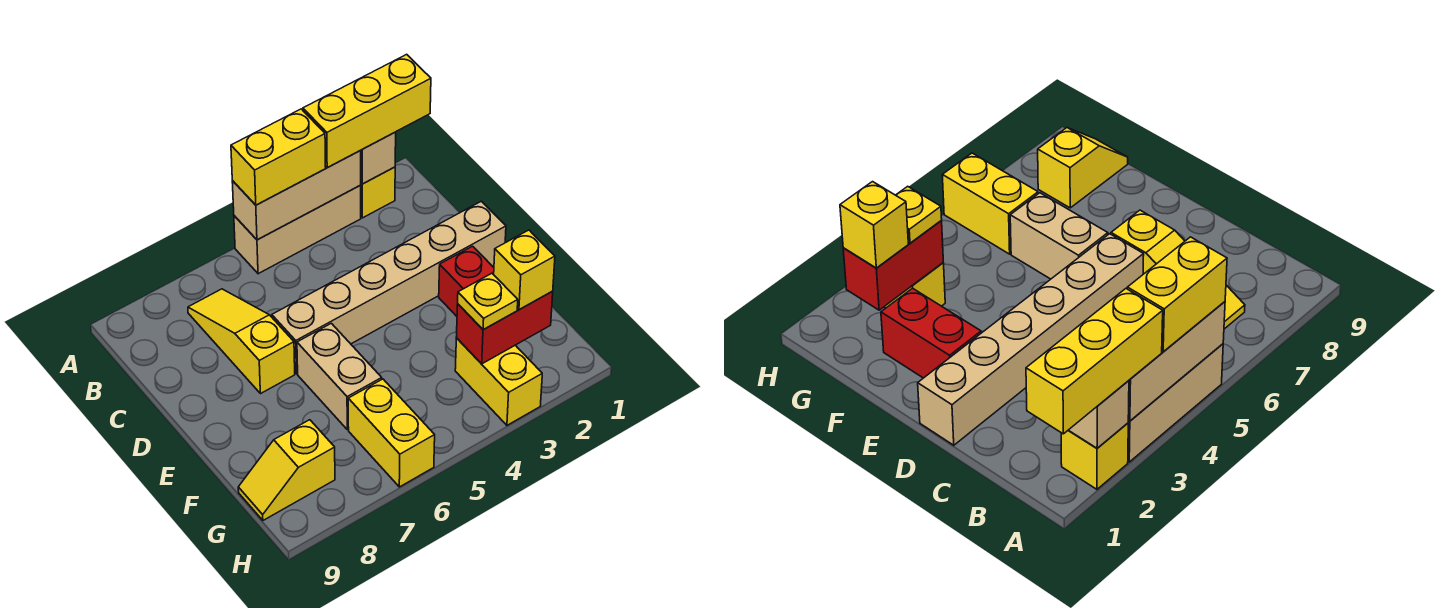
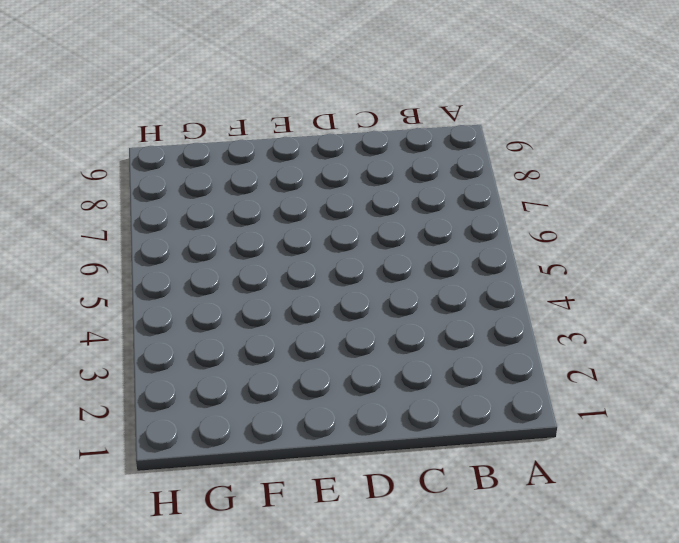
none -> yellow 1x1 brick [361,167,395,218]
none -> tan 1x3 brick [234,185,361,274]
none -> yellow 1x3 slope [188,289,295,394]

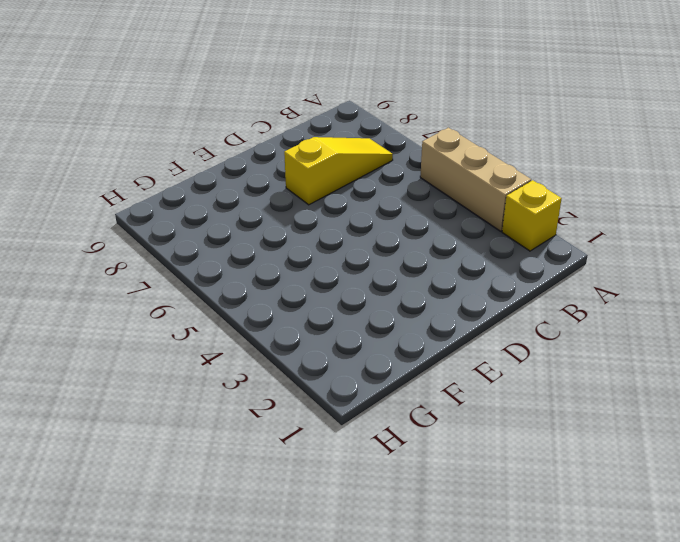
none -> tan 1x6 brick [272,201,506,374]
none -> red 1x2 brick [439,246,494,316]
none -> tan 1x2 brick [297,323,382,430]

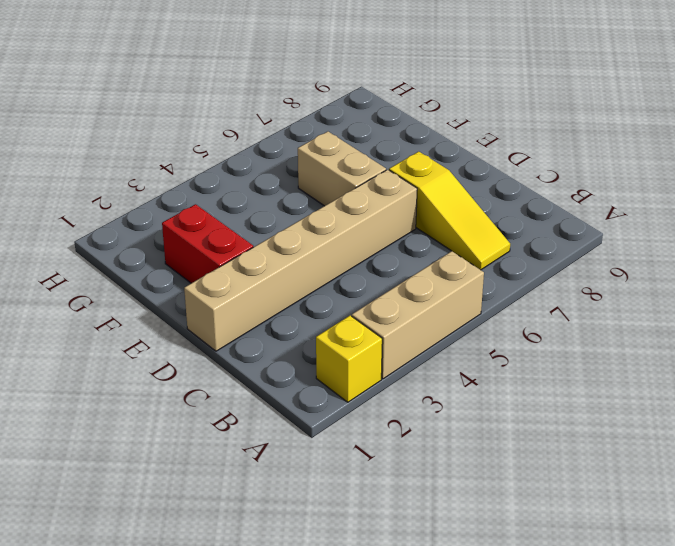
none -> yellow 1x2 brick [455,338,542,425]
none -> yellow 1x2 brick [348,379,435,487]
none -> yellow 1x2 slope [238,420,335,520]

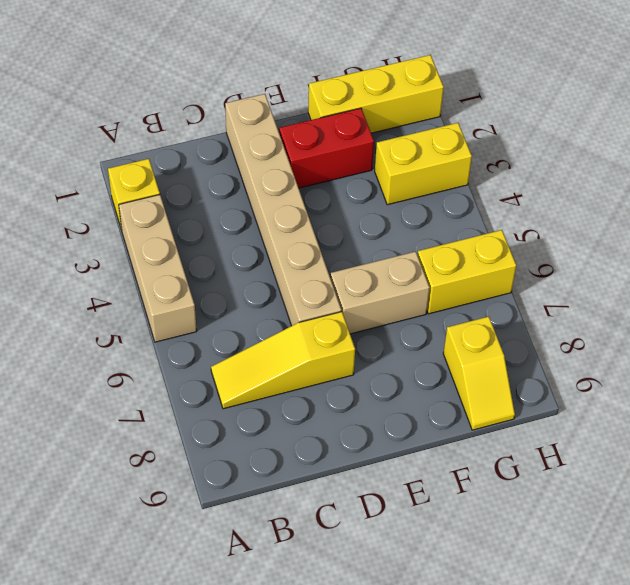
yellow 1x3 brick [308,55,444,133] -> yellow 1x3 brick turned to [303,54,431,168]
none -> tan 1x1 brick [360,132,396,184]
none -> tan 1x3 brick [232,151,361,240]
none -> red 1x2 brick [456,291,553,364]

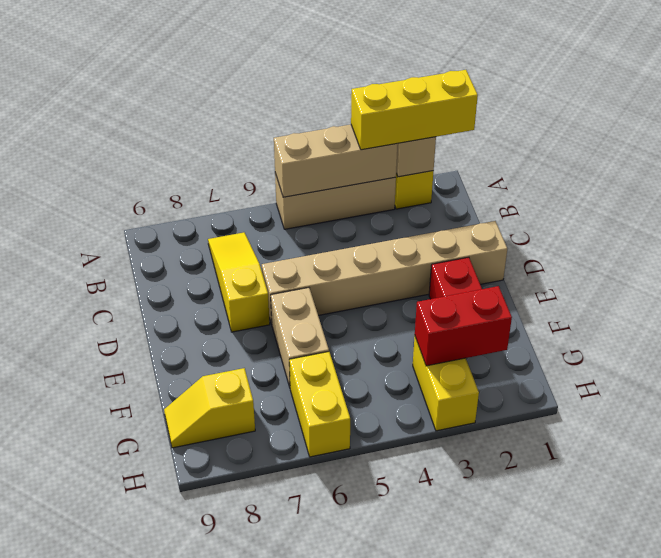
none -> yellow 1x2 brick [231,109,326,205]
none -> yellow 1x1 brick [494,230,555,310]
none -> yellow 1x1 plate [458,273,518,330]

